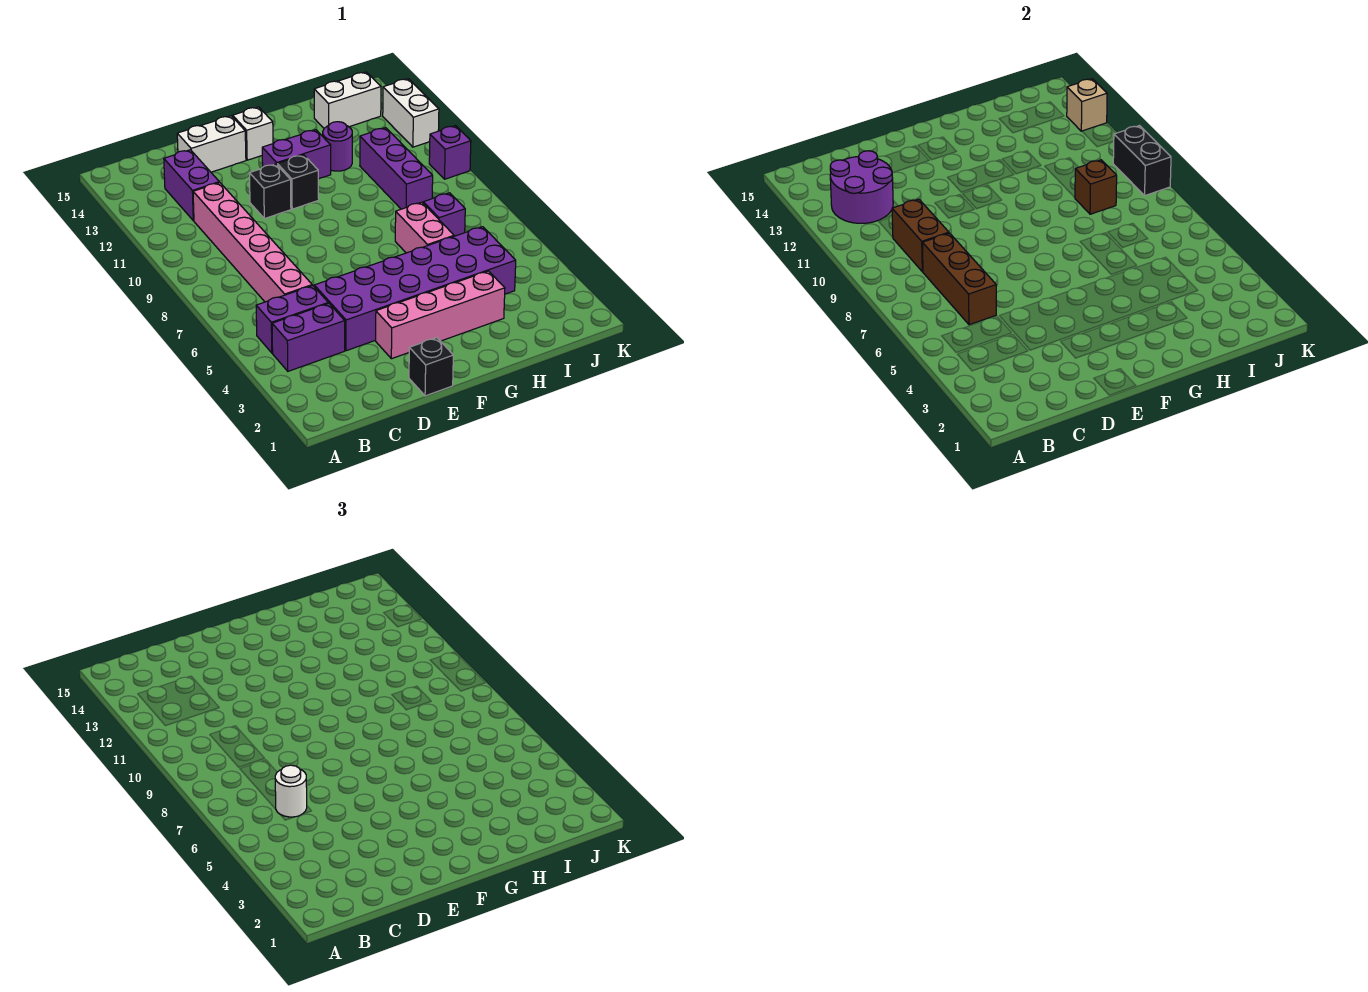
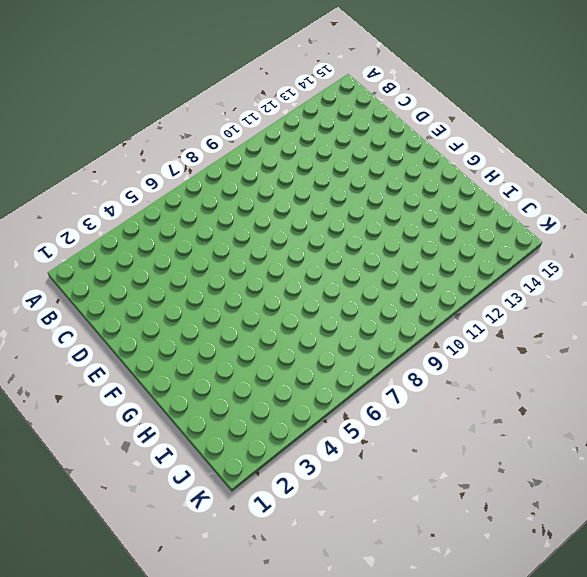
none -> purple 1x2 brick [272,303,345,371]
none -> purple 1x2 brick [256,285,328,353]
none -> pink 1x6 brick [193,183,312,302]

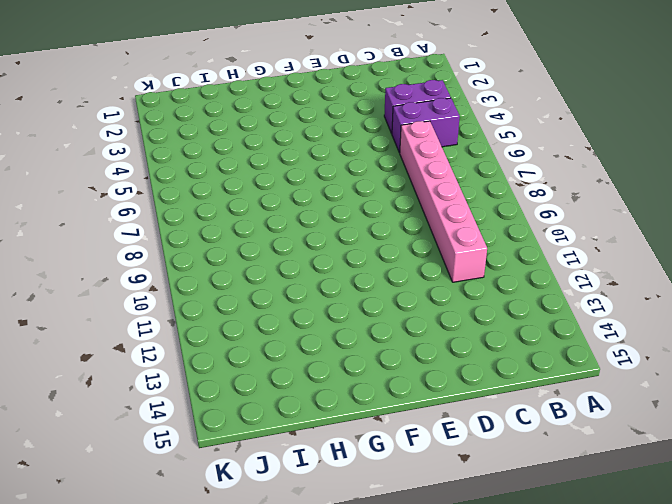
none -> purple 1x2 brick [164,150,219,221]
none -> purple 2x6 brick [314,227,516,351]
none -> white 1x2 brick [177,116,246,172]

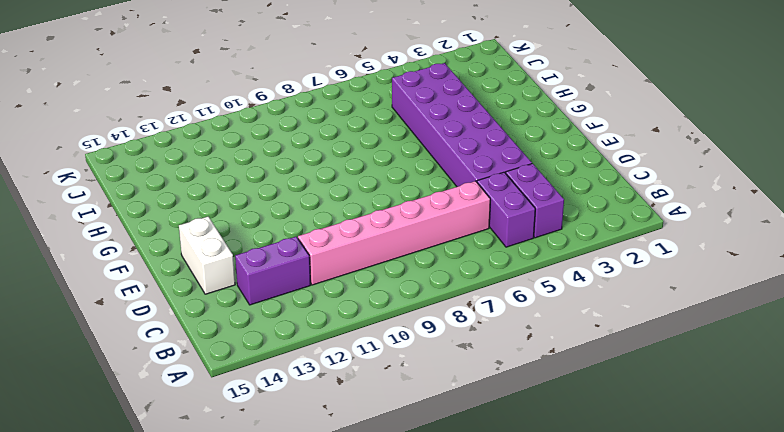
none -> black 1x1 brick [409,338,453,396]
none -> pink 1x4 brick [376,271,505,359]
none -> black 1x1 brick [249,164,291,219]

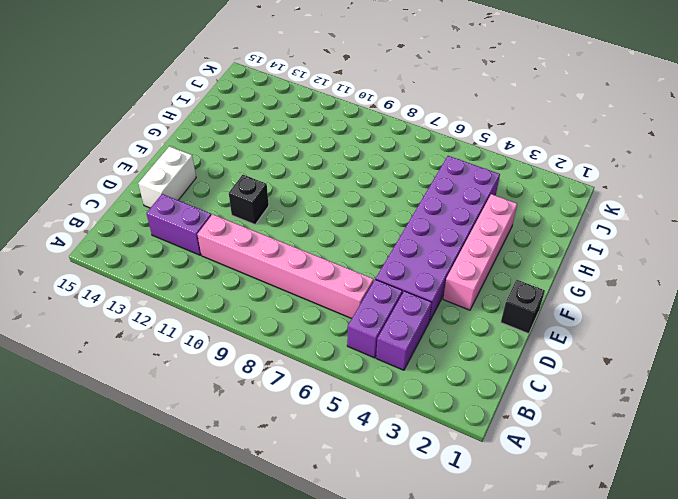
none -> black 1x1 brick [277,155,319,209]
none -> purple 1x2 brick [262,130,331,179]
none -> white 1x1 brick [233,107,273,160]

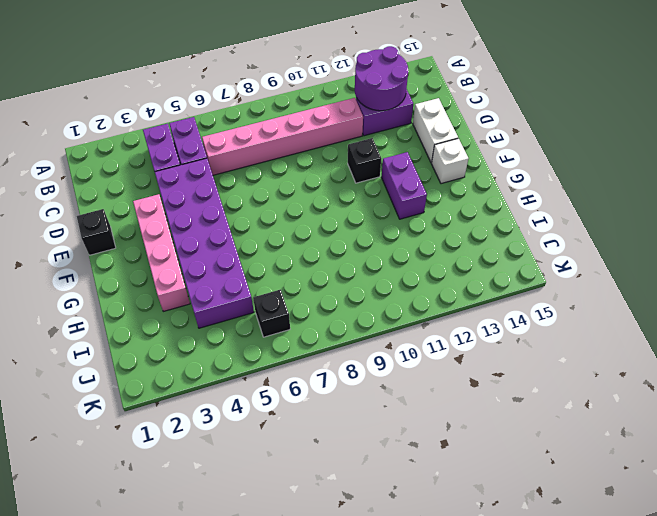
black 1x1 brick [253,290,290,337] -> black 1x1 brick moved to [277,155,319,209]
none -> pink 1x2 brick [395,202,454,253]
none -> purple 1x1 round brick [323,122,352,171]
none -> purple 1x1 brick [423,193,465,236]

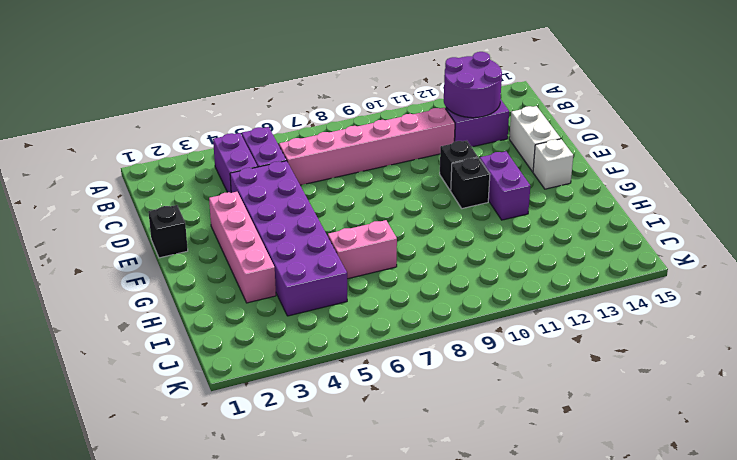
none -> purple 1x1 round brick [323,122,352,171]
none -> purple 1x1 brick [423,193,465,236]
none -> purple 1x3 brick [360,128,433,209]

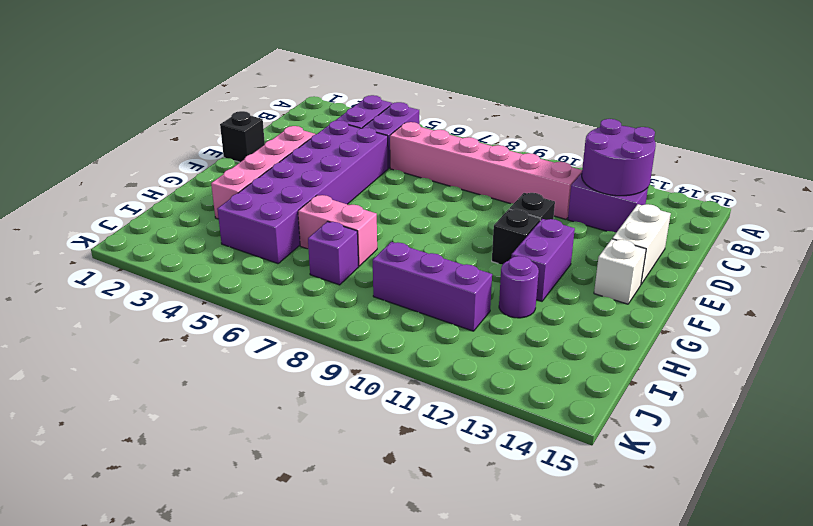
none -> white 1x2 brick [314,72,381,128]
none -> purple 1x1 brick [429,126,471,179]
none -> white 1x2 brick [383,79,439,147]

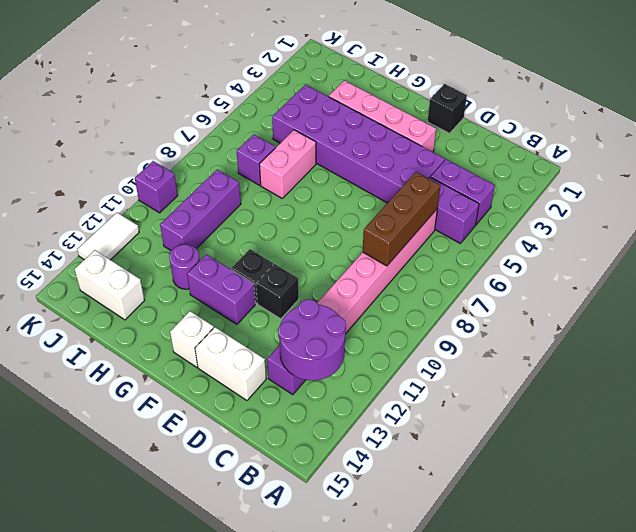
white 1x2 tile [77,213,139,260] -> white 1x2 brick [383,79,439,147]
none -> brown 1x2 brick [892,199,949,272]
none -> brown 1x1 brick [1075,160,1117,214]
none -> black 1x2 brick [1113,126,1171,195]

